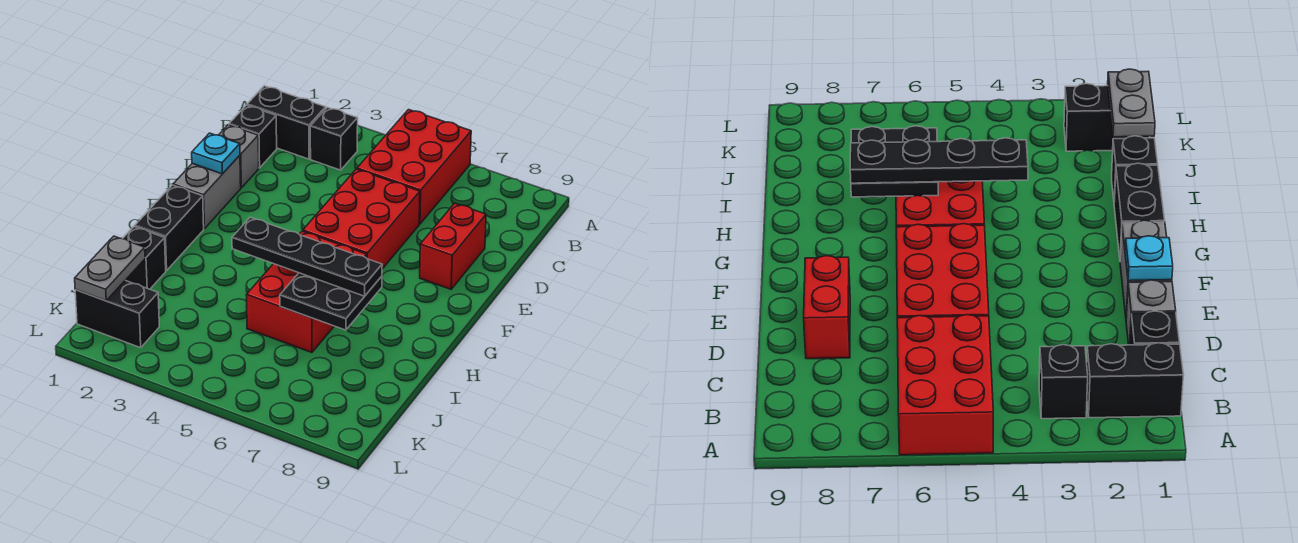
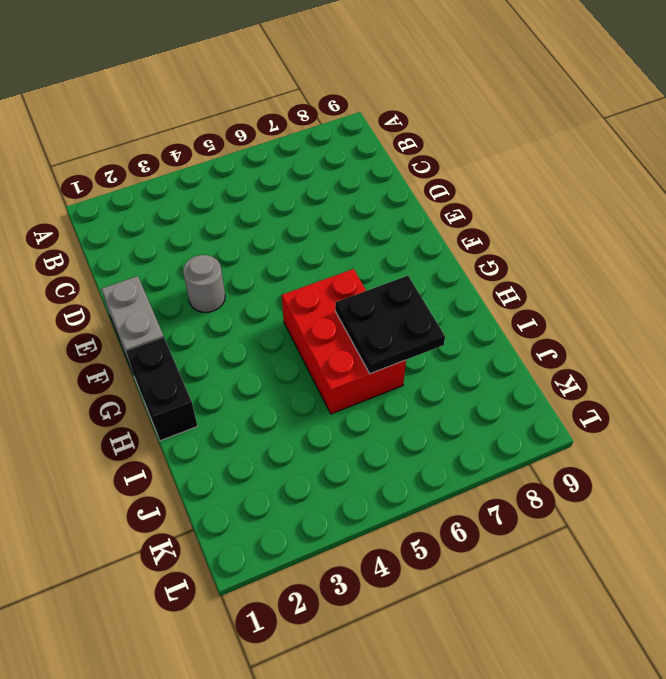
grey 1x1 round brick [183,255,225,312] -> none
none -> red 2x3 brick [357,110,471,224]
none -> black 1x2 brick [247,86,326,159]
none -> black 1x1 brick [310,107,358,170]

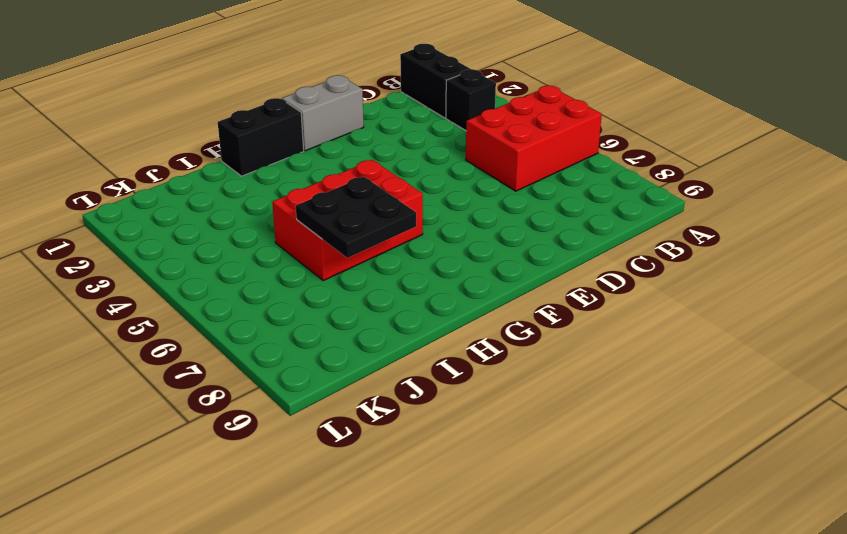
none -> black 1x1 brick [229,105,277,168]
none -> grey 1x1 brick [219,125,259,188]
none -> red 2x3 brick [303,169,420,269]

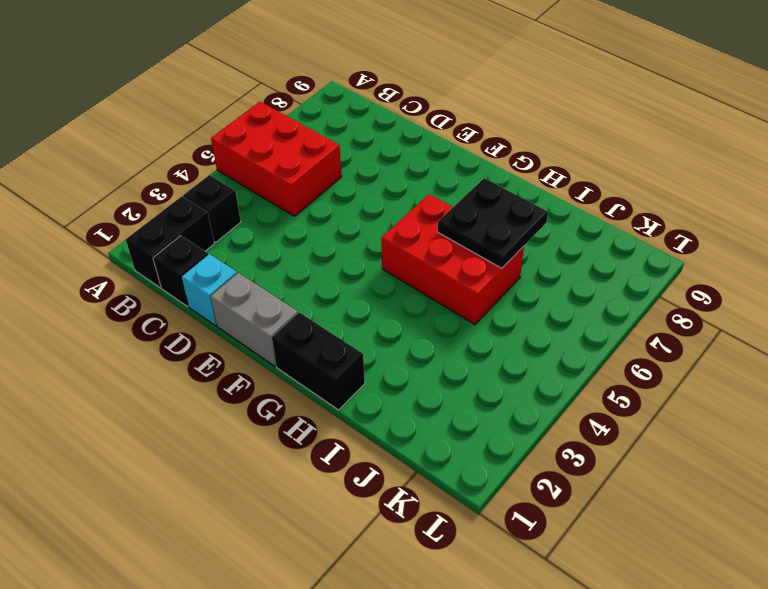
cyan 1x1 brick [181,254,237,326] -> grey 1x1 brick [219,125,259,188]
none -> red 2x3 brick [303,169,420,269]
none -> red 1x2 brick [420,203,486,289]
none -> black 1x1 brick [123,227,166,289]

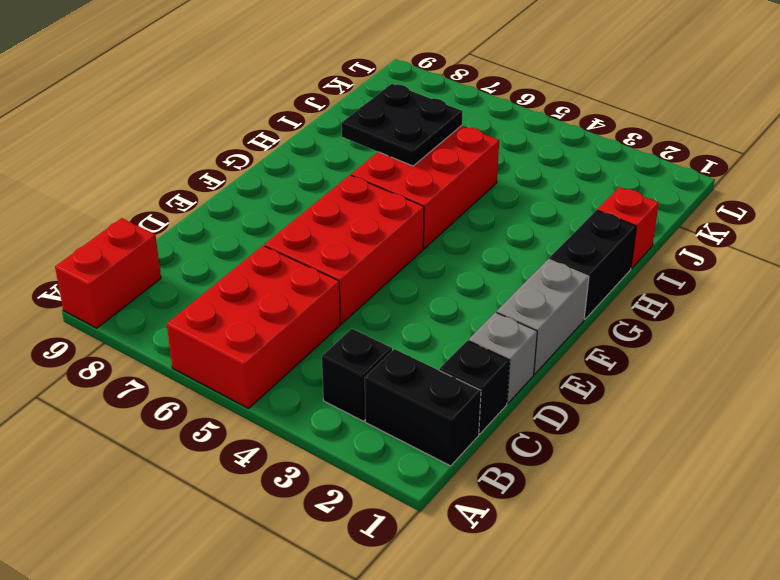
red 1x2 brick [55,218,161,328] -> red 1x2 brick moved to [420,203,486,289]
red 1x1 brick [598,187,659,269] -> black 1x1 brick [123,227,166,289]
none -> black 1x2 brick [75,280,159,348]
none -> cyan 1x1 plate [192,133,240,174]
none -> grey 1x2 plate [75,236,145,301]

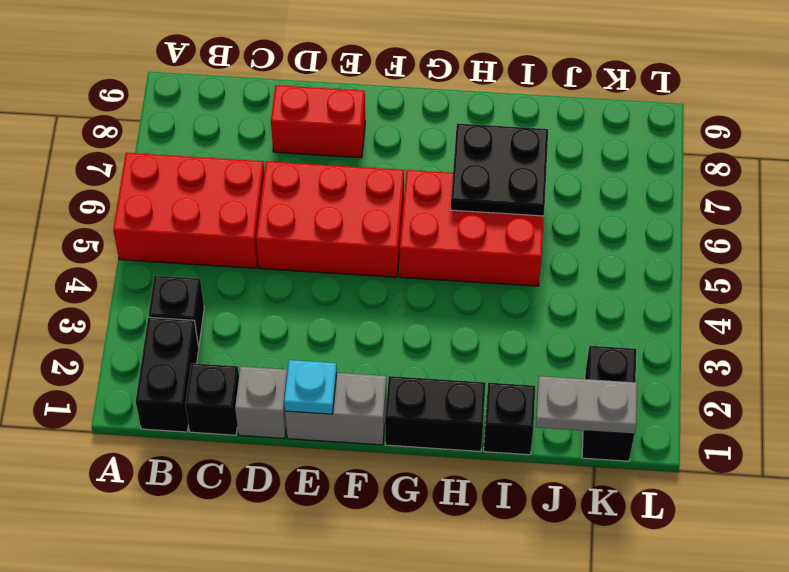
none -> black 1x4 plate [232,217,382,296]

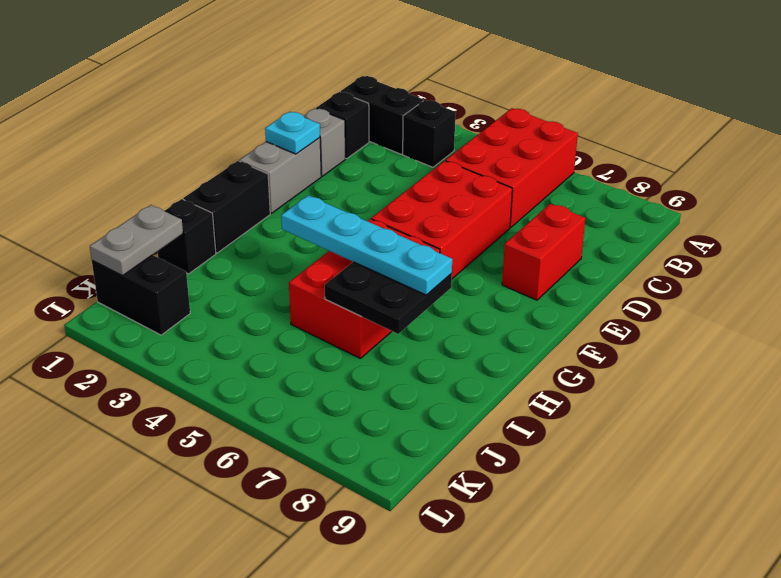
cyan 1x4 plate [281,195,452,295] -> black 1x4 plate [232,217,382,296]

